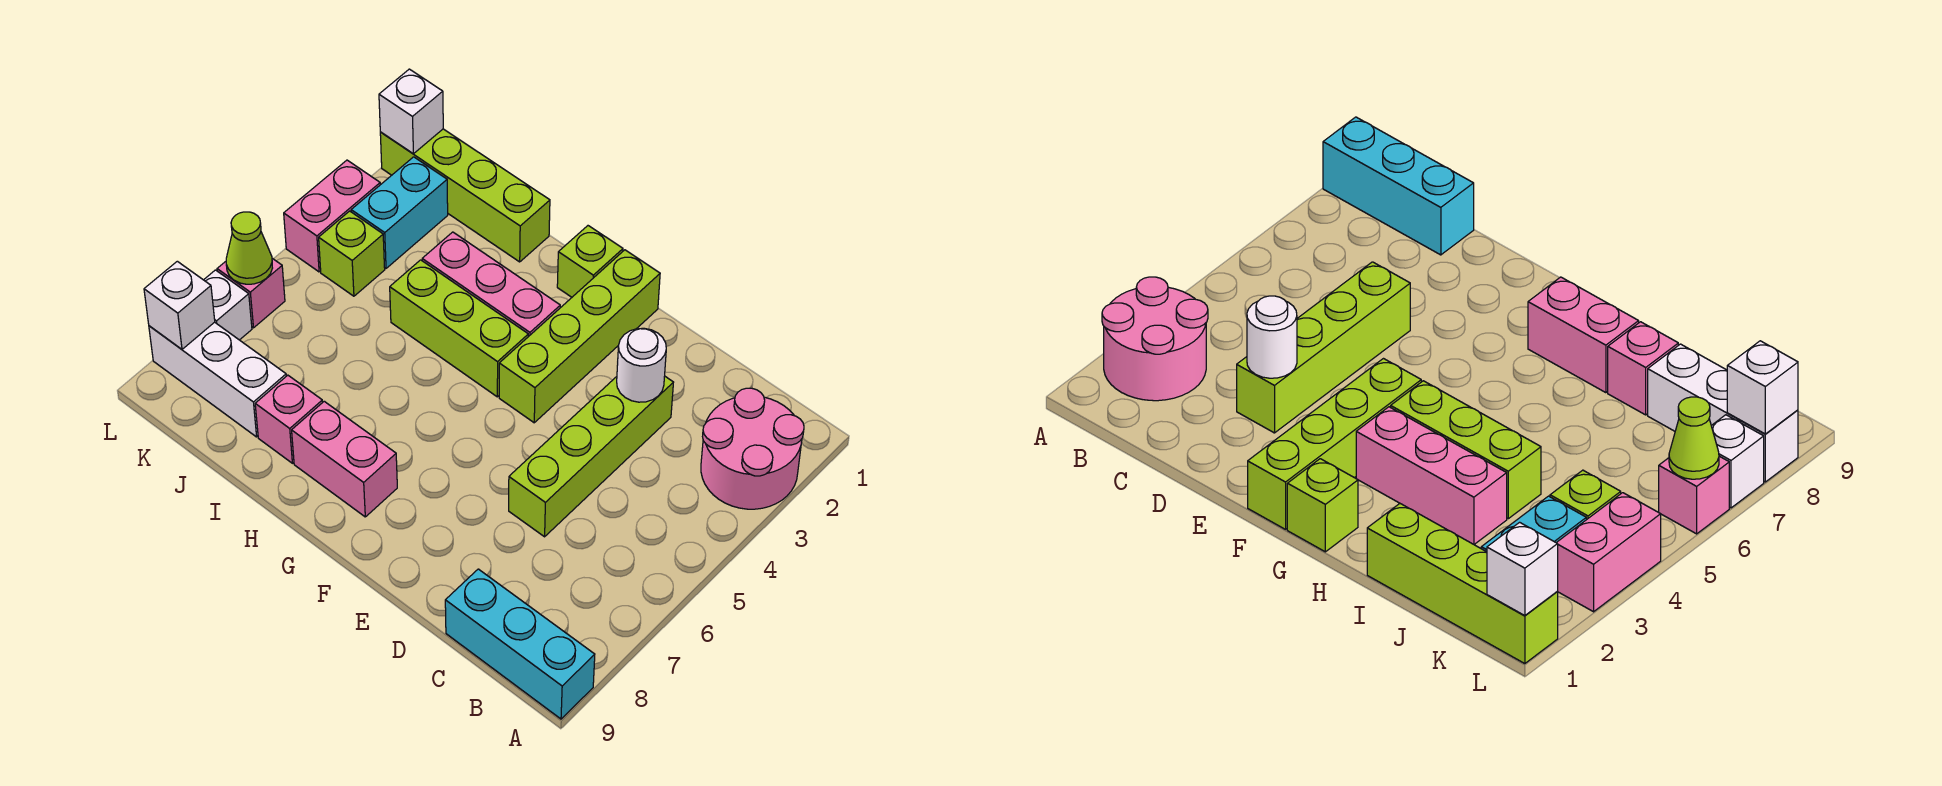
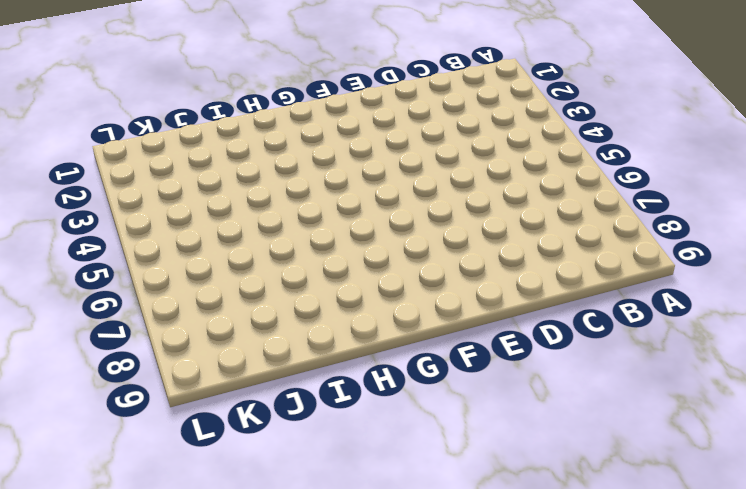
none -> pink 2x2 round brick [701,388,804,509]
none -> cyan 1x3 brick [445,569,595,719]
none -> lime 1x4 brick [509,376,674,537]

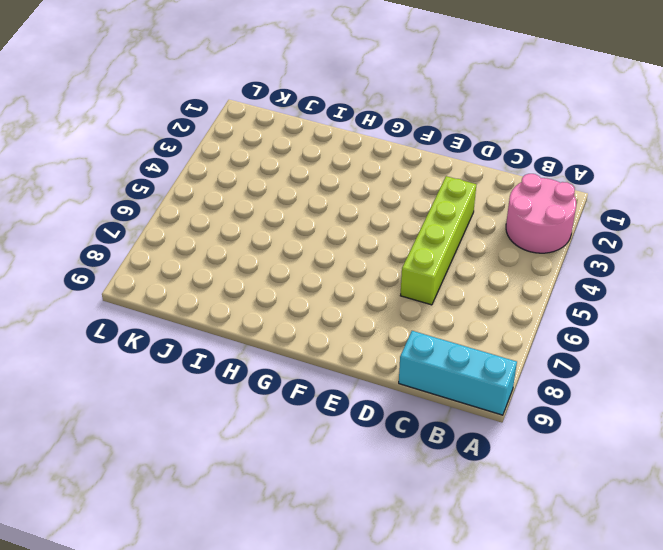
none -> lime 1x4 brick [499,250,660,423]
none -> lime 1x1 brick [557,226,623,297]
none -> pink 1x3 brick [422,232,560,337]

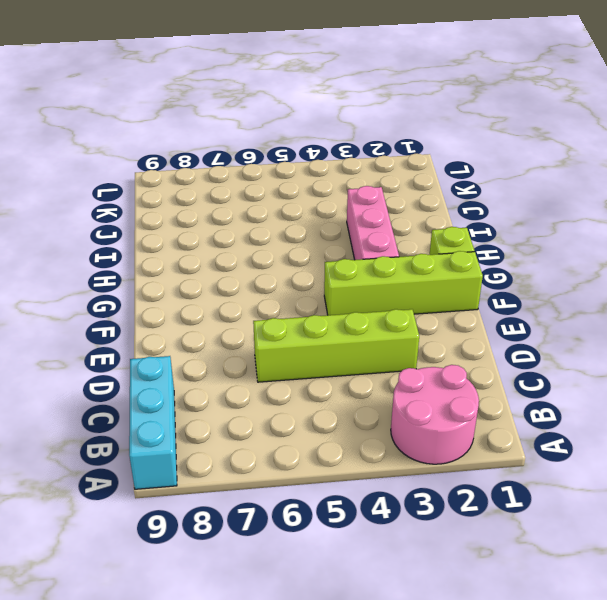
none -> lime 1x3 brick [390,260,528,397]
none -> pink 1x2 brick [292,401,397,517]
none -> lime 1x4 brick [380,129,550,262]

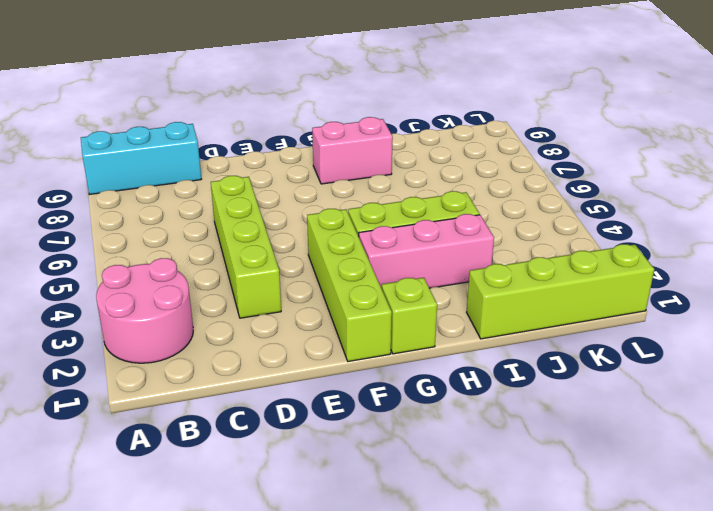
none -> pink 1x1 brick [255,375,323,463]
none -> white 1x3 brick [149,322,286,437]
none -> cyan 1x2 brick [351,157,448,268]

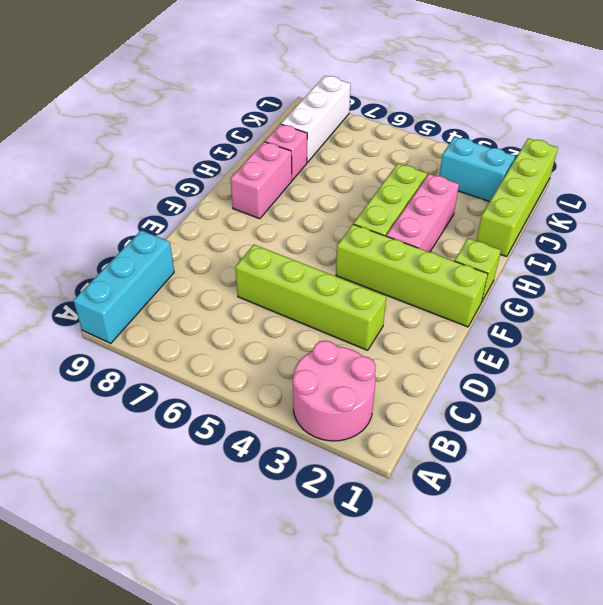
none -> lime 1x1 brick [319,211,385,296]
none -> pink 1x2 brick [284,160,380,272]
none -> pink 1x1 brick [217,258,285,328]

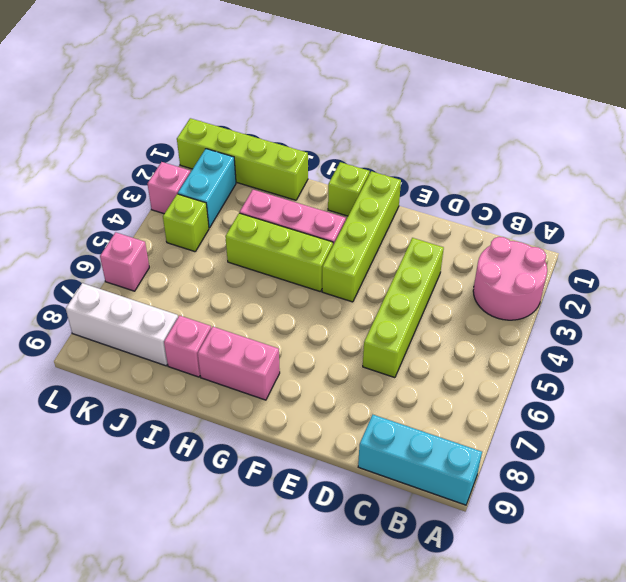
pink 1x1 brick [148,162,190,214] -> pink 1x2 brick [284,160,380,272]
none -> white 1x1 brick [204,270,252,340]
none -> white 1x1 round brick [617,328,666,402]
none -> white 1x1 brick [379,69,443,154]

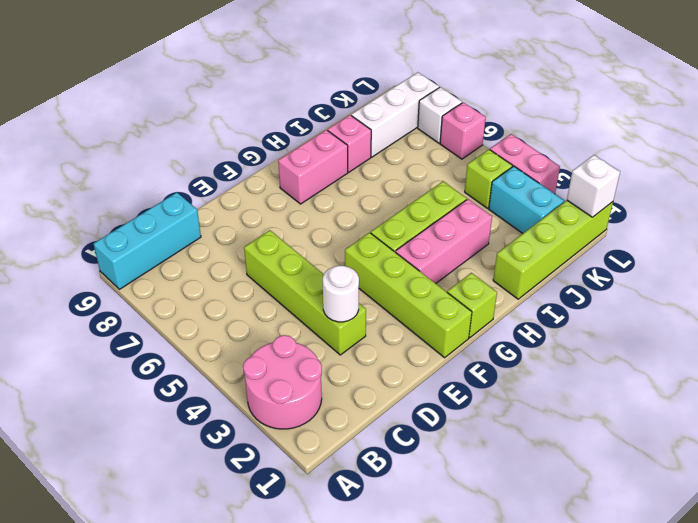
none -> lime 1x1 cone [226,212,272,284]
none -> white 1x1 brick [144,261,215,349]

